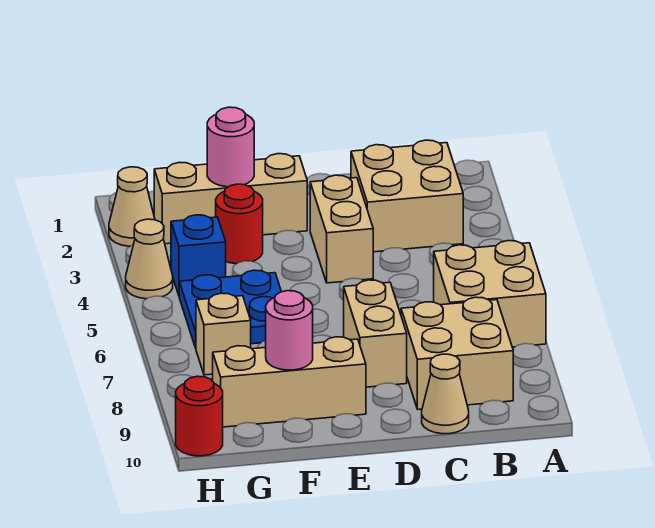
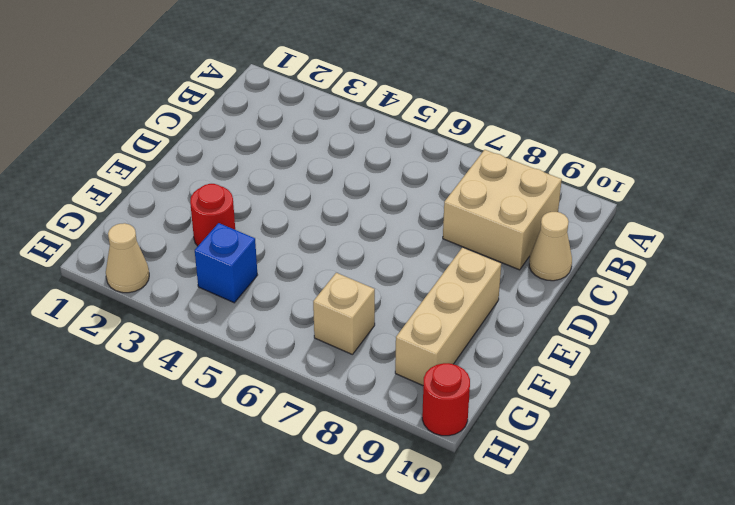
none -> tan 2x2 brick [434,241,546,347]
none -> tan 2x2 brick [351,140,463,252]
none -> tan 1x2 brick [310,175,373,283]

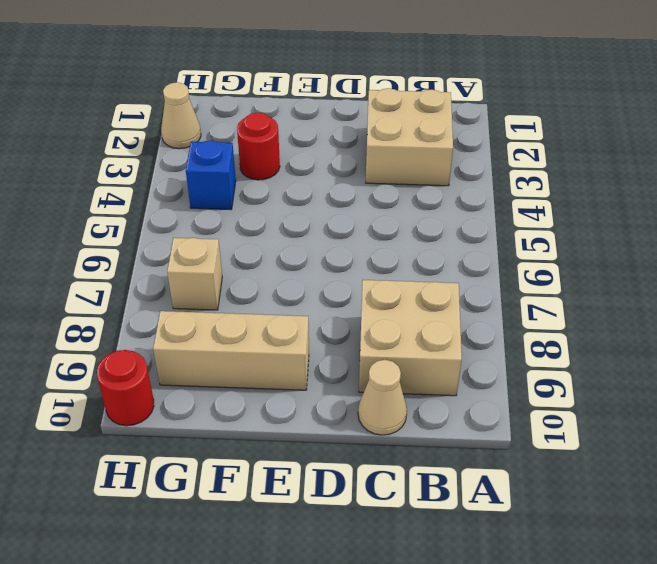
none -> tan 2x2 brick [434,241,546,347]
none -> tan 1x2 brick [310,175,373,283]
none -> tan 1x2 brick [344,280,407,387]

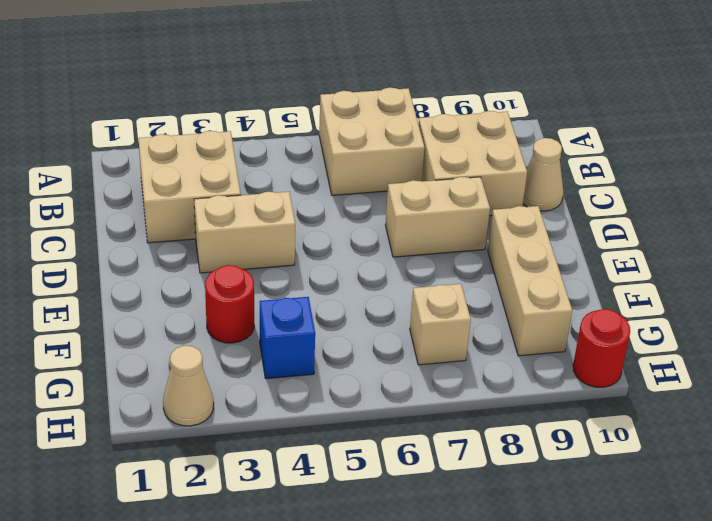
none -> tan 1x3 brick [154,154,307,244]
none -> blue 2x2 plate [179,270,281,348]
none -> tan 1x1 cone [126,219,173,299]

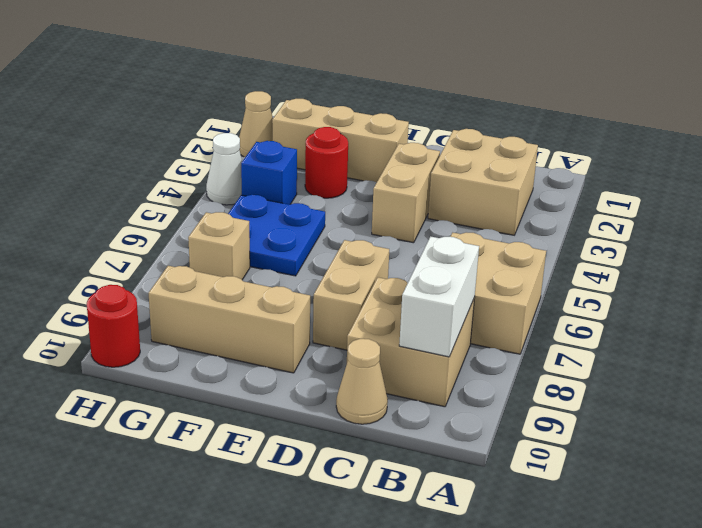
white 1x2 brick [399,236,479,357] -> none
white 1x1 cone [206,133,242,205] -> tan 1x1 cone [126,219,173,299]
none -> pink 1x1 round brick [207,107,254,187]
none -> pink 1x1 round brick [266,291,313,370]

